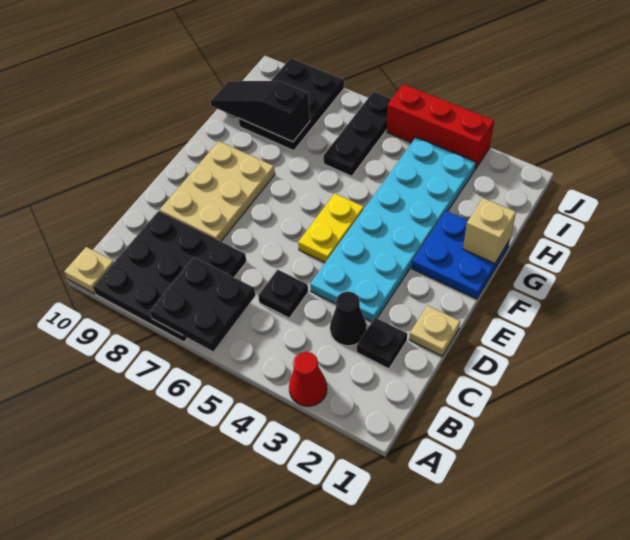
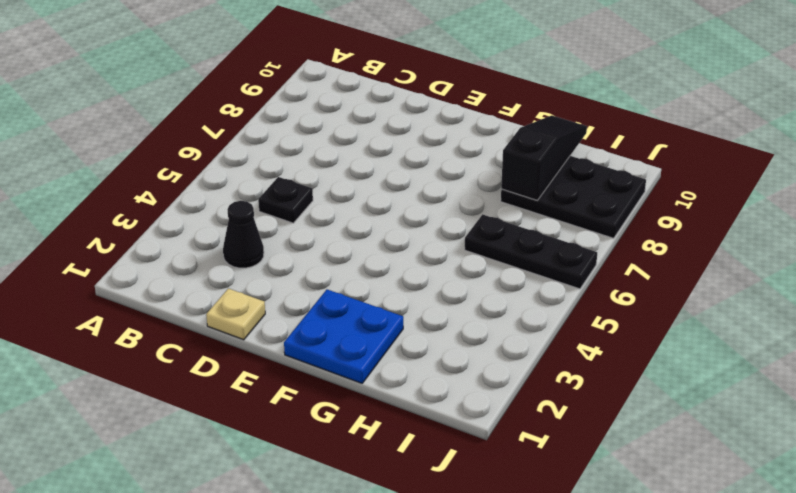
none -> red 1x1 cone [289,352,327,406]
none -> black 3x3 plate [93,211,247,342]
none -> tan 1x1 plate [64,247,114,294]

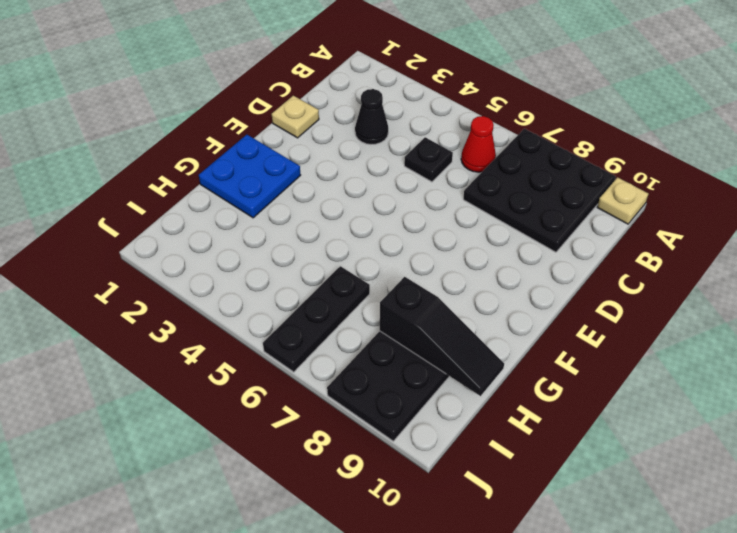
red 1x1 cone [461,116,496,172] -> red 1x1 cone moved to [289,352,327,406]
none -> black 1x1 plate [357,318,407,369]
none -> cyan 2x6 plate [310,137,476,322]
none -> tan 2x3 plate [160,141,275,241]

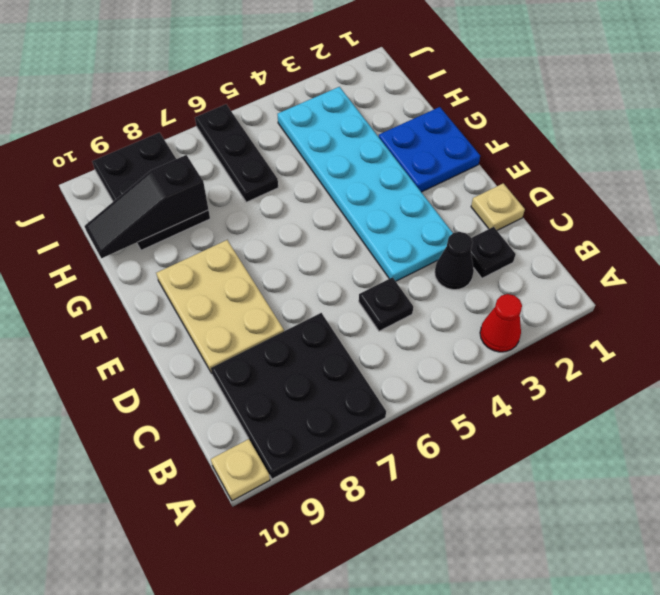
none -> yellow 1x2 plate [298,194,364,262]
none -> red 1x3 brick [387,84,494,169]
none -> black 2x2 plate [150,257,255,351]

